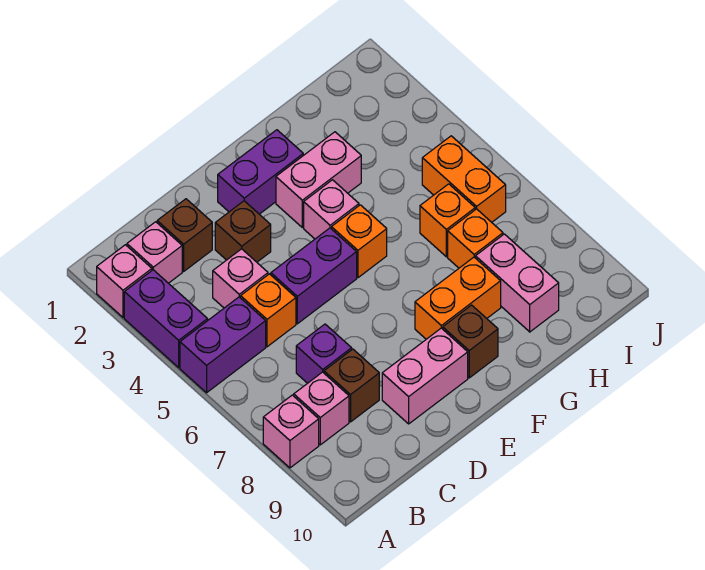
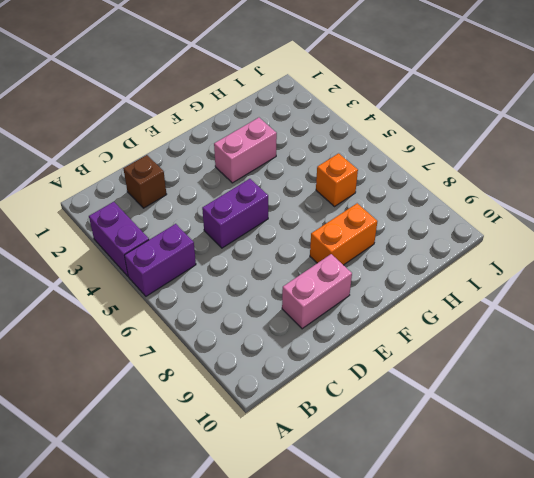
none -> pink 1x1 brick [97,245,152,317]
none -> pink 1x1 brick [263,395,319,468]
none -> pink 1x1 brick [127,222,182,283]

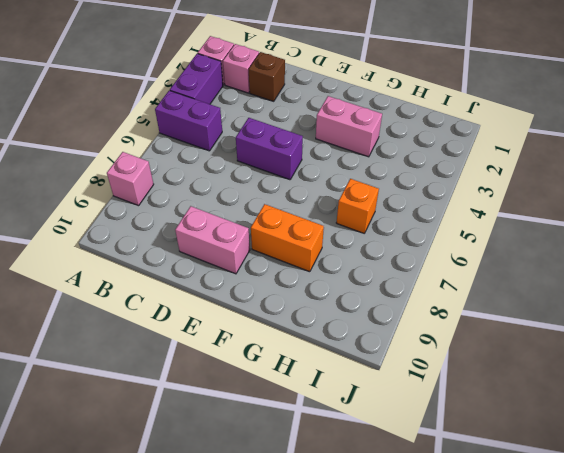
none -> pink 1x1 brick [294,372,349,445]
none -> pink 1x1 brick [213,249,268,308]
none -> orange 1x1 brick [241,274,296,347]

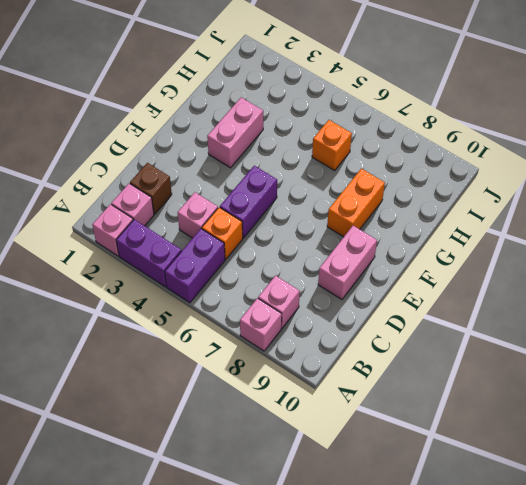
none -> purple 1x1 brick [296,324,352,383]
none -> brown 1x1 brick [324,349,379,422]
none -> brown 1x1 brick [215,201,271,262]

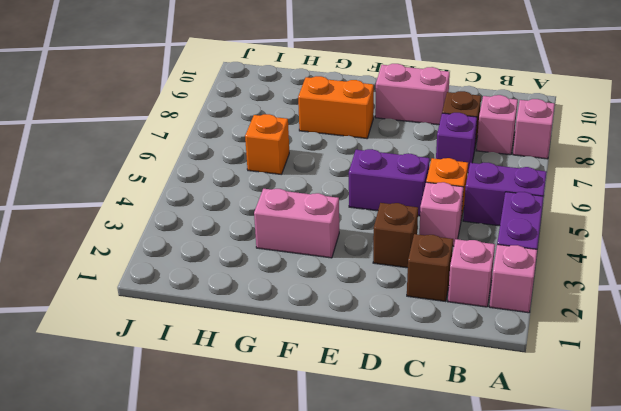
none -> purple 1x2 brick [218,130,303,214]
none -> pink 1x1 brick [304,180,359,239]
none -> orange 1x1 brick [332,205,387,278]

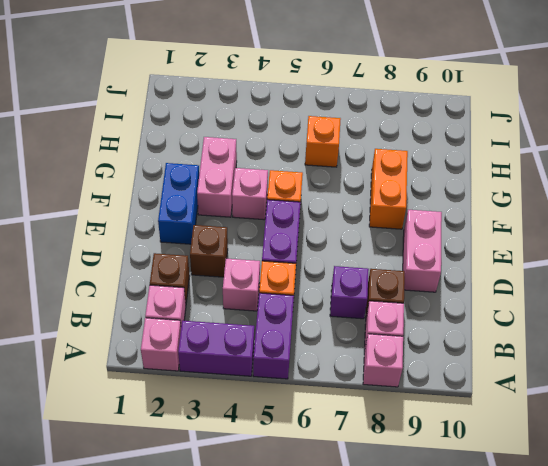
blue 1x2 brick [158,163,199,244] -> purple 1x2 brick [218,130,303,214]
none -> brown 1x1 brick [443,305,498,378]
none -> orange 1x1 brick [448,209,503,268]
none -> pink 1x2 brick [476,234,559,332]

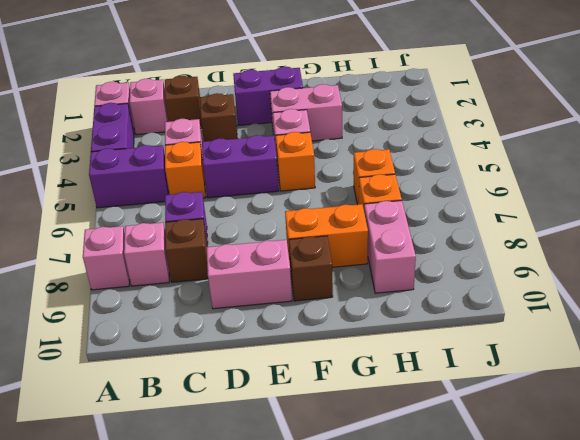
none -> orange 1x2 brick [422,136,506,222]

